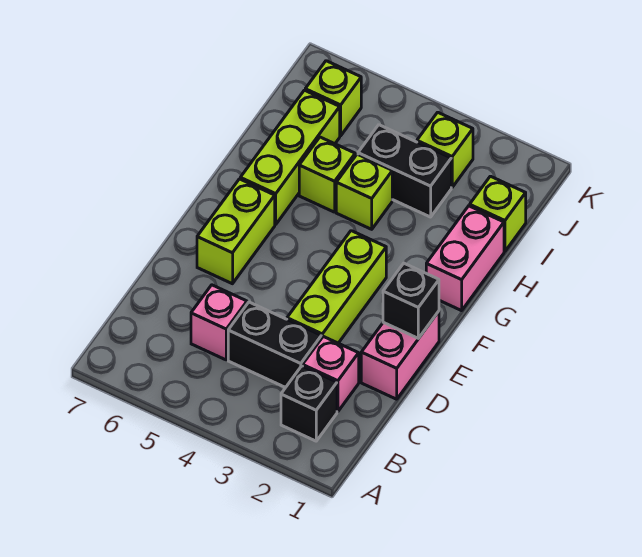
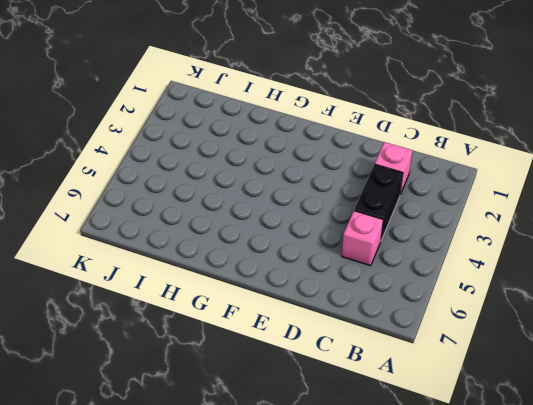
none -> black 1x1 brick [281,366,337,441]
none -> pink 1x2 brick [361,311,439,399]
none -> lime 1x3 brick [287,231,386,343]

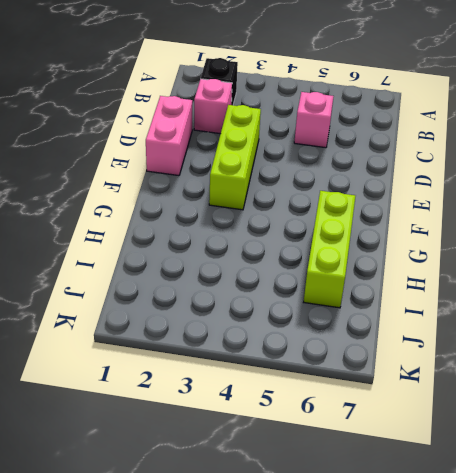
none -> black 1x2 brick [228,302,321,388]
none -> lime 1x2 brick [197,179,275,284]
none -> pink 1x2 brick [426,206,504,311]

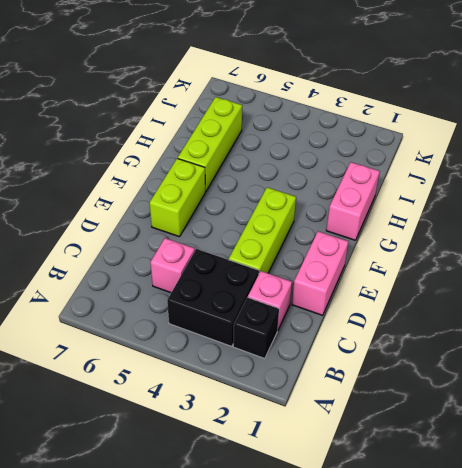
black 2x2 brick [167,249,259,346] -> black 1x2 brick [228,302,321,388]
none -> lime 1x1 brick [336,154,392,229]
none -> lime 1x1 brick [299,137,355,212]
none -> lime 1x1 brick [470,176,526,251]

